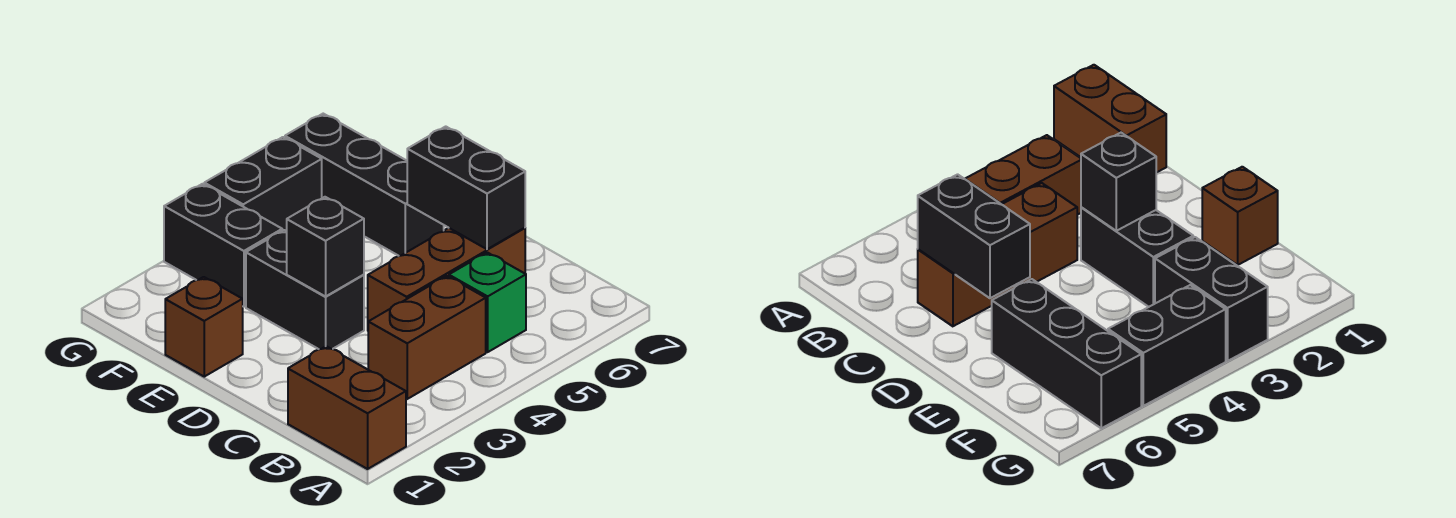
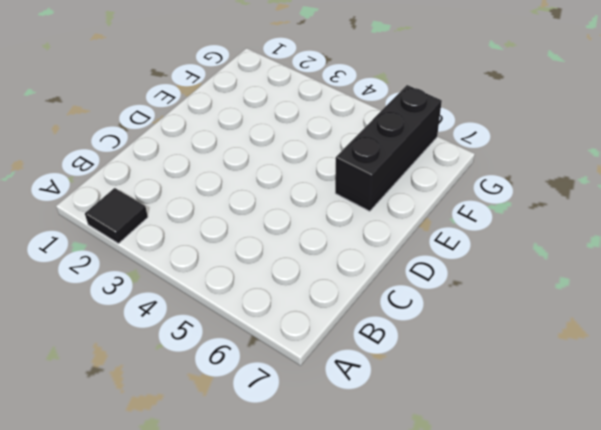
black 1x1 tile [85,188,148,243] -> none
none -> brown 1x2 brick [288,346,406,469]
none -> brown 1x2 brick [368,276,486,399]

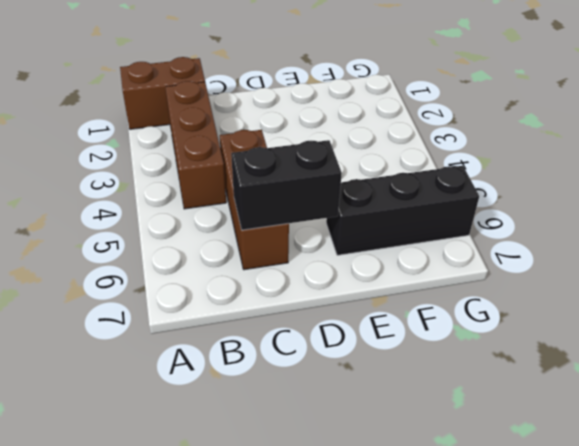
brown 1x3 brick [165,81,226,209] -> brown 1x2 brick [368,276,486,399]
none -> green 1x1 brick [449,252,526,352]
none -> black 1x2 brick [246,230,364,349]

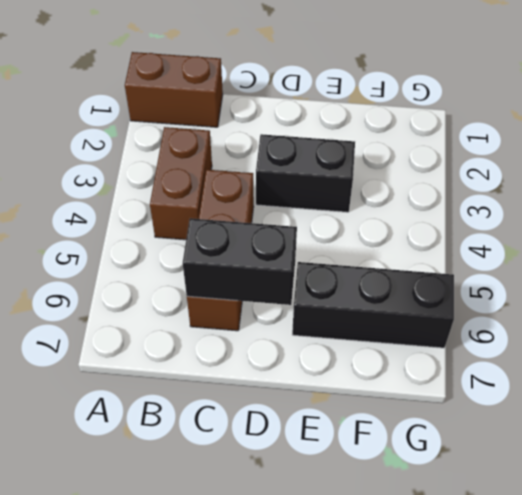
none -> green 1x1 brick [449,252,526,352]
none -> brown 1x1 brick [165,277,243,377]

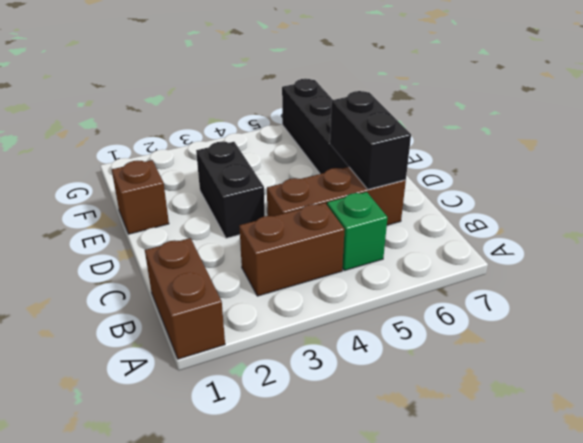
none -> black 1x2 brick [164,184,282,307]
none -> black 1x2 brick [204,137,322,231]

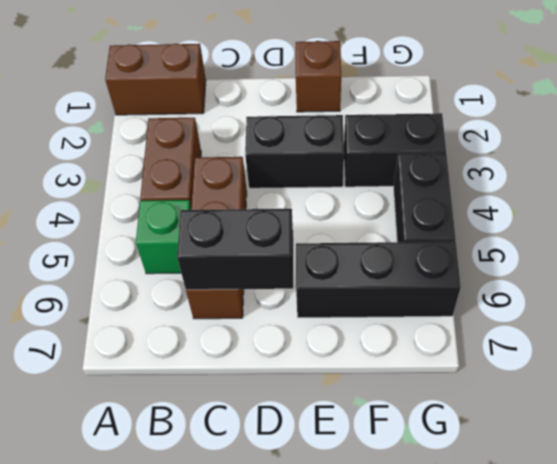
none -> black 1x1 brick [287,197,364,297]

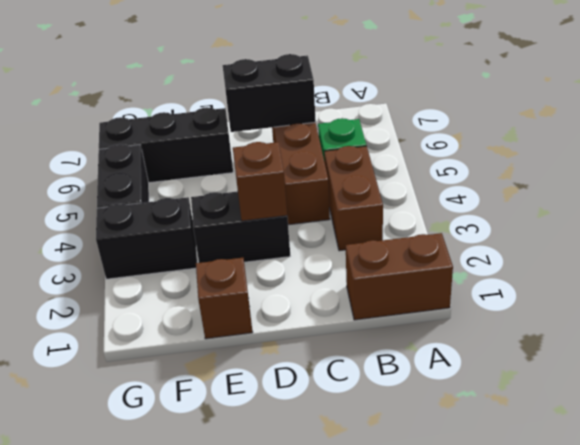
brown 1x1 brick [233,142,287,221] -> black 1x1 brick [287,197,364,297]

